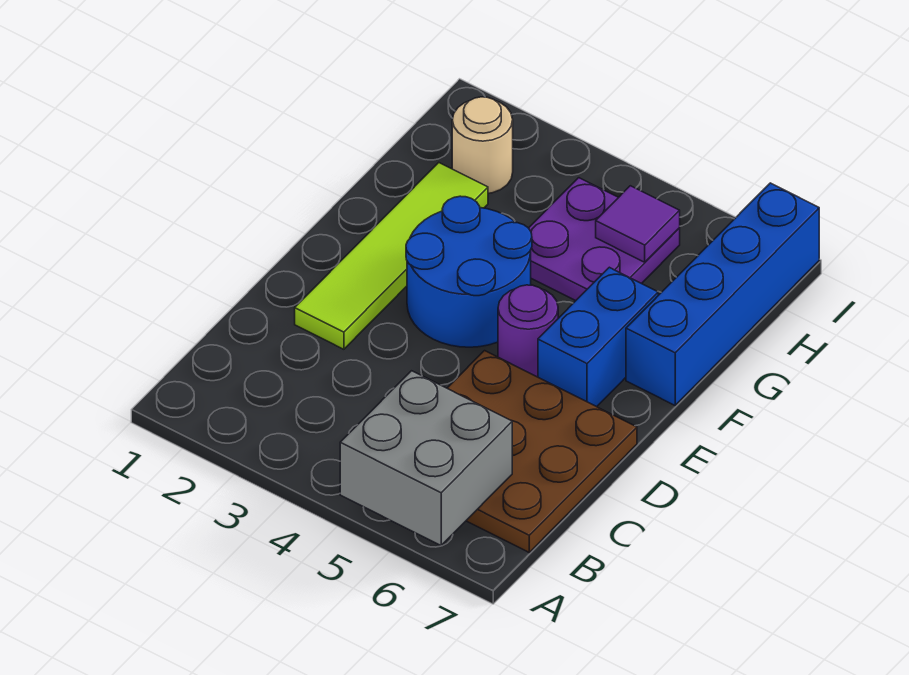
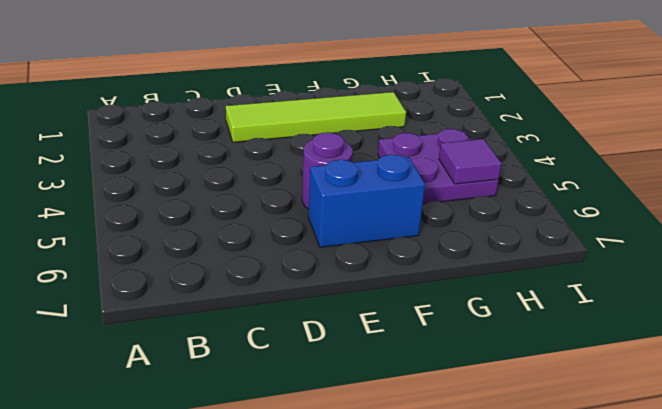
none -> brown 3x3 plate [447,351,637,552]
none -> blue 2x2 round brick [406,196,532,347]

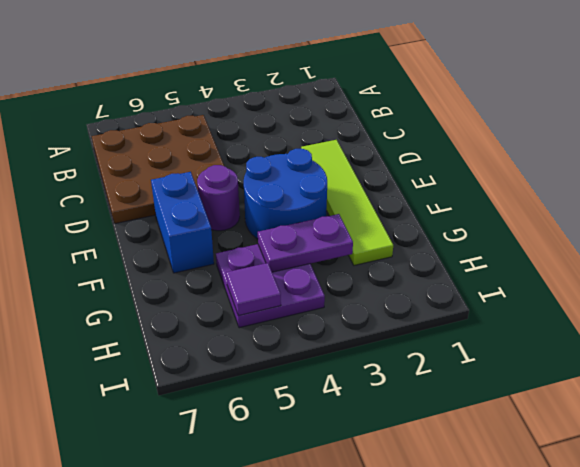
purple 1x2 plate [258,214,353,272] -> none
none -> blue 1x4 brick [626,183,819,405]
none -> tan 1x1 round brick [452,97,513,193]

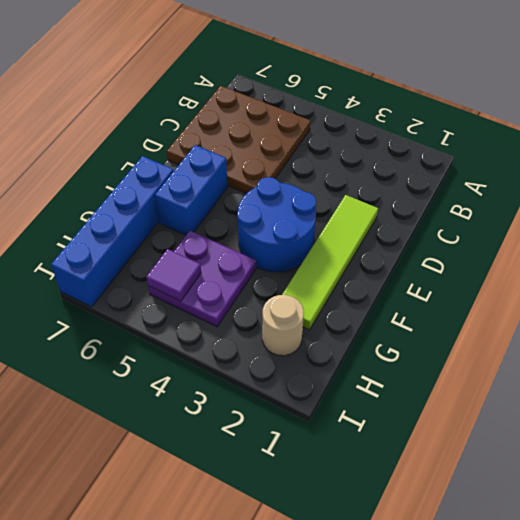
none -> purple 1x1 round brick [498,285,558,377]
none -> grey 2x2 brick [340,371,512,545]

